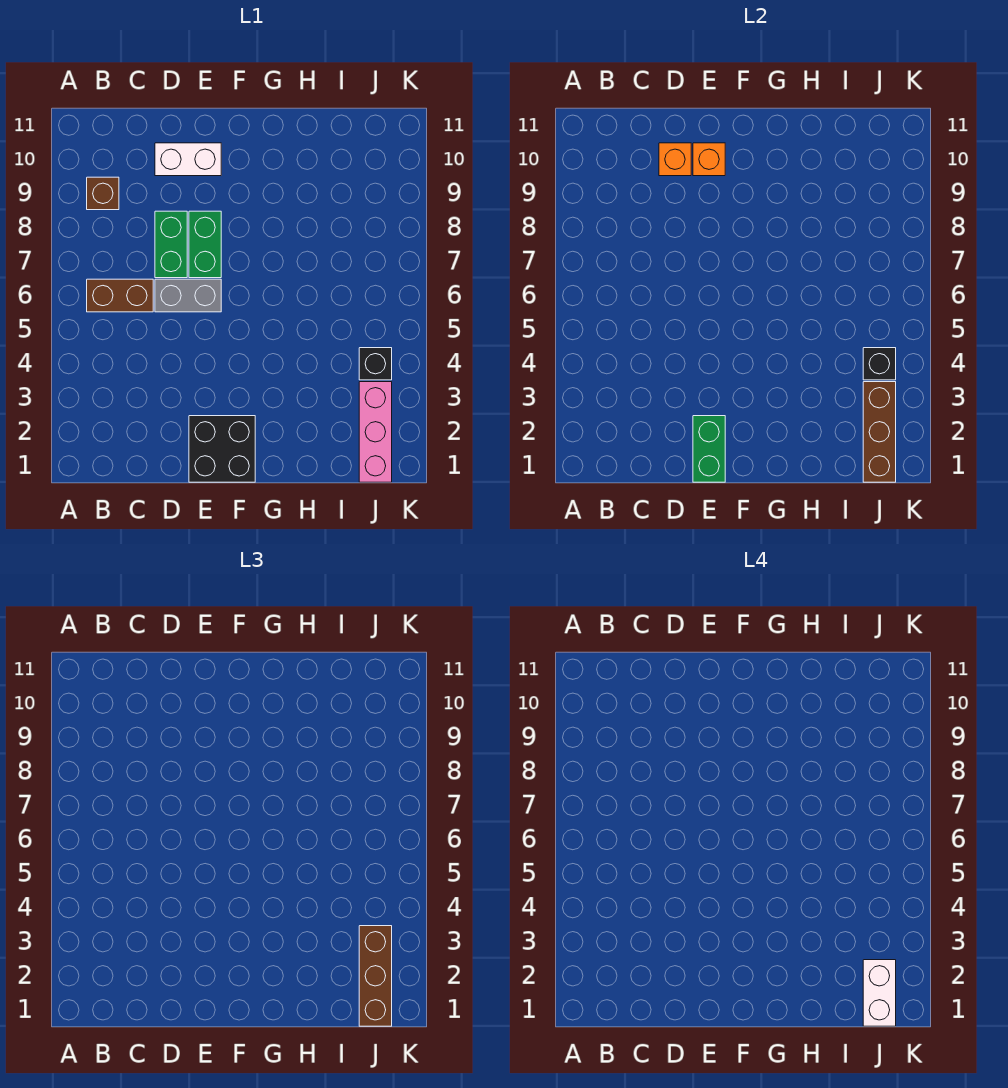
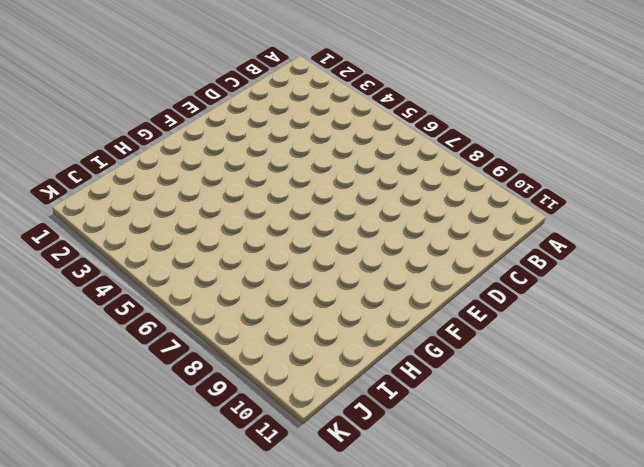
none -> brown 1x2 brick [87,279,153,312]
none -> brown 1x1 brick [87,177,119,210]
none -> grey 1x2 brick [155,279,221,312]

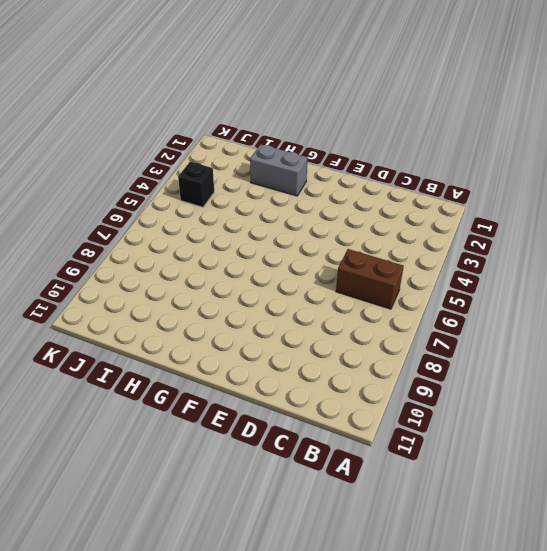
grey 1x2 brick [250,144,308,196] -> grey 1x2 brick moved to [155,279,221,312]
none -> brown 1x1 brick [87,177,119,210]
none -> green 1x2 brick [155,211,187,278]
none -> white 1x2 brick [155,143,221,176]

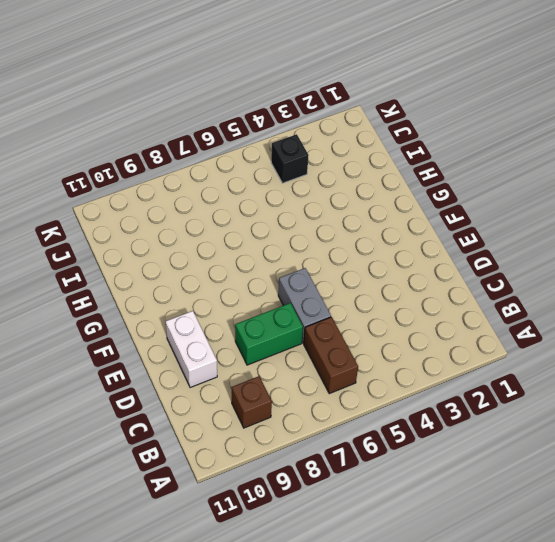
none -> black 2x2 brick [189,416,255,482]
none -> green 1x2 brick [189,211,221,278]
none -> pink 1x3 brick [359,382,392,482]

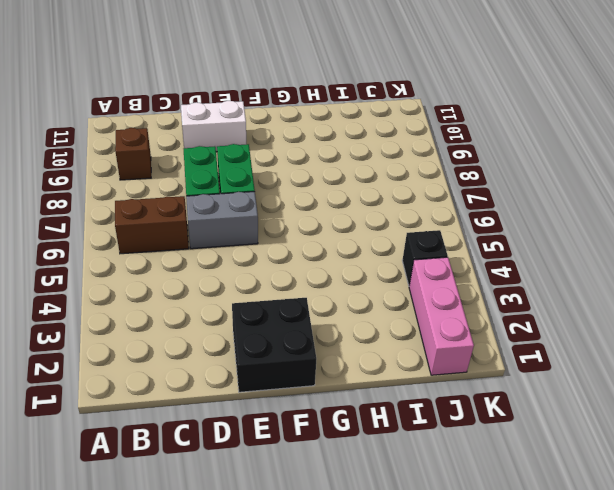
none -> orange 1x1 brick [659,143,691,176]
none -> green 1x2 brick [693,416,725,482]
none -> orange 1x1 brick [693,143,725,176]

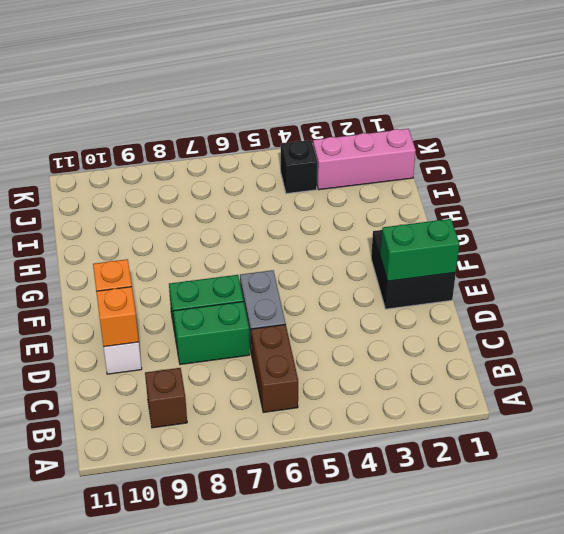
none -> brown 1x3 brick [863,382,896,482]
none -> black 1x1 brick [863,348,896,380]
none -> brown 1x3 brick [359,926,392,1026]

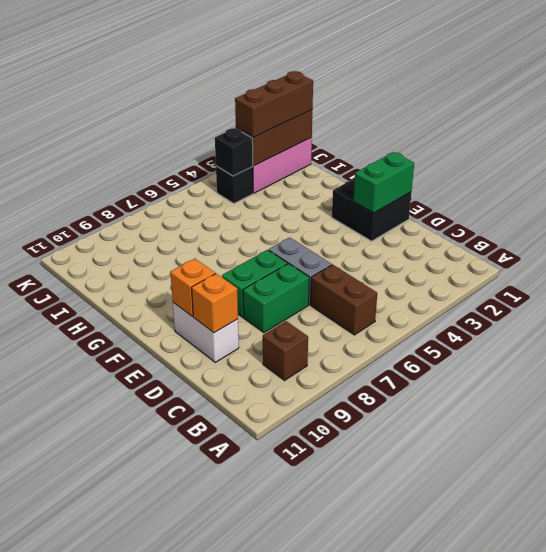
none -> white 1x2 brick [863,960,896,1026]

